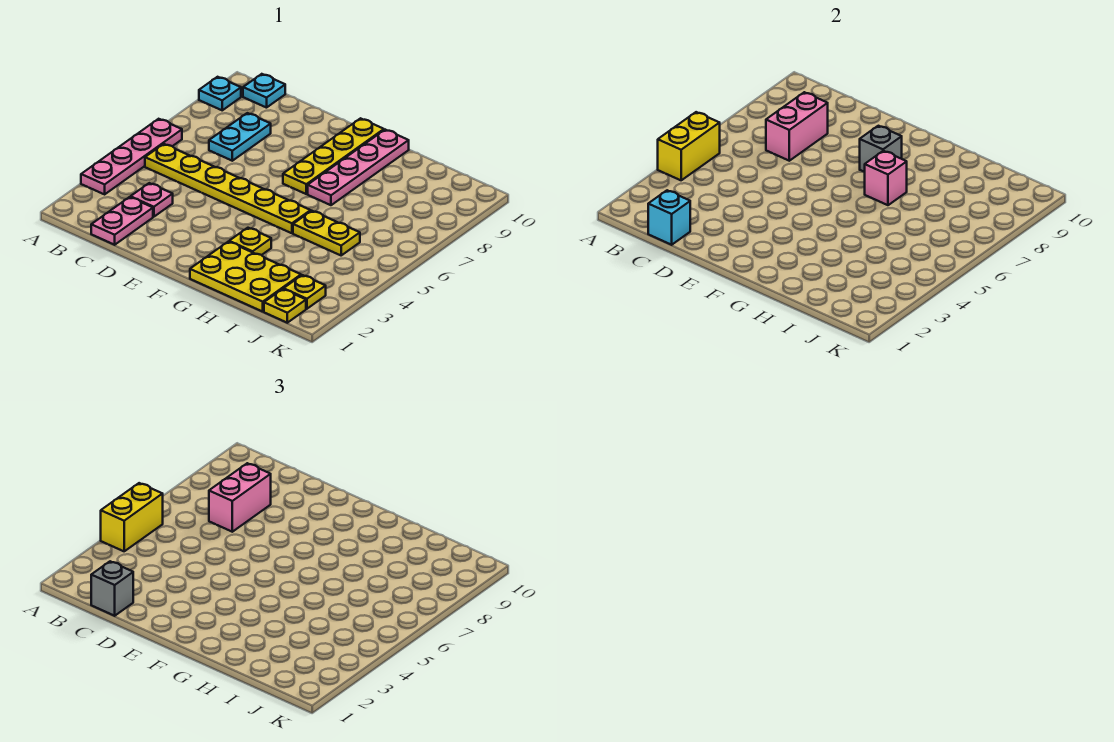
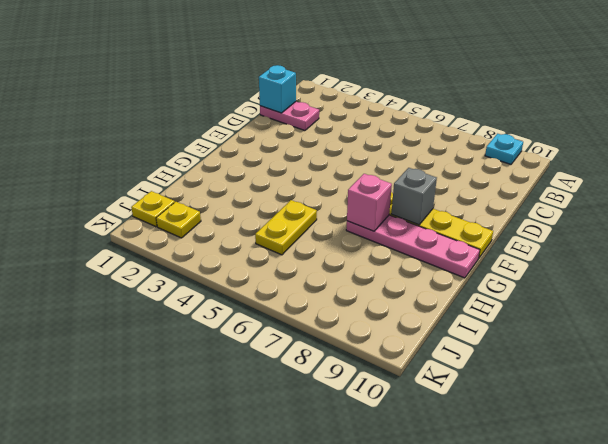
none -> pink 1x4 plate [81,119,182,194]
none -> yellow 1x6 plate [145,144,311,233]
none -> cyan 1x1 plate [243,74,285,108]

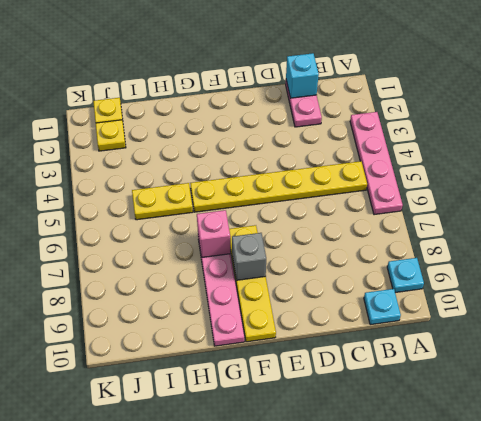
none -> pink 1x1 plate [130,183,173,217]
none -> cyan 1x2 plate [209,113,271,161]
none -> yellow 2x3 plate [190,242,301,312]

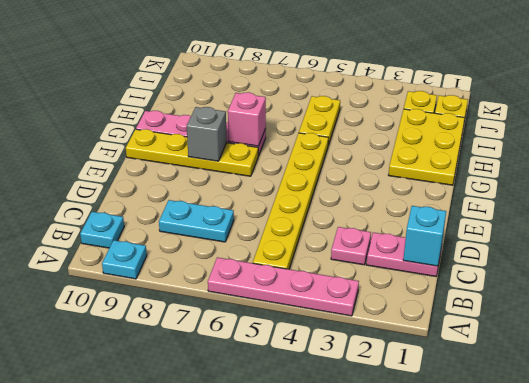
none -> yellow 1x1 plate [229,228,271,255]
none -> yellow 1x2 brick [658,112,720,180]
none -> pink 1x2 brick [766,92,828,161]

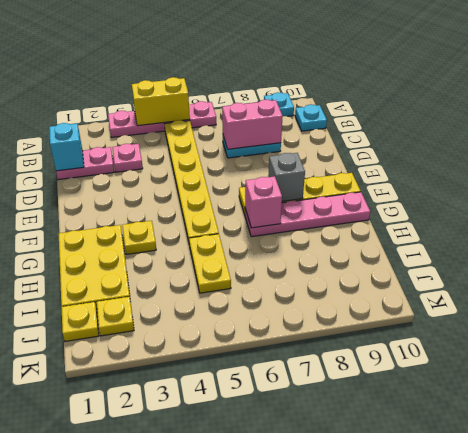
none -> yellow 1x2 brick [101,483,163,551]
none -> grey 1x1 brick [91,561,133,616]
none -> pink 1x2 brick [209,463,271,532]

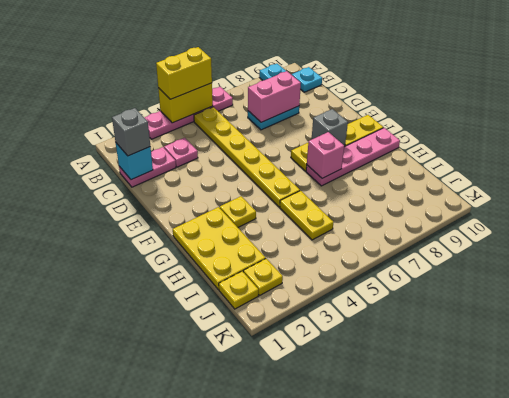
none -> pink 1x2 brick [209,463,271,532]

